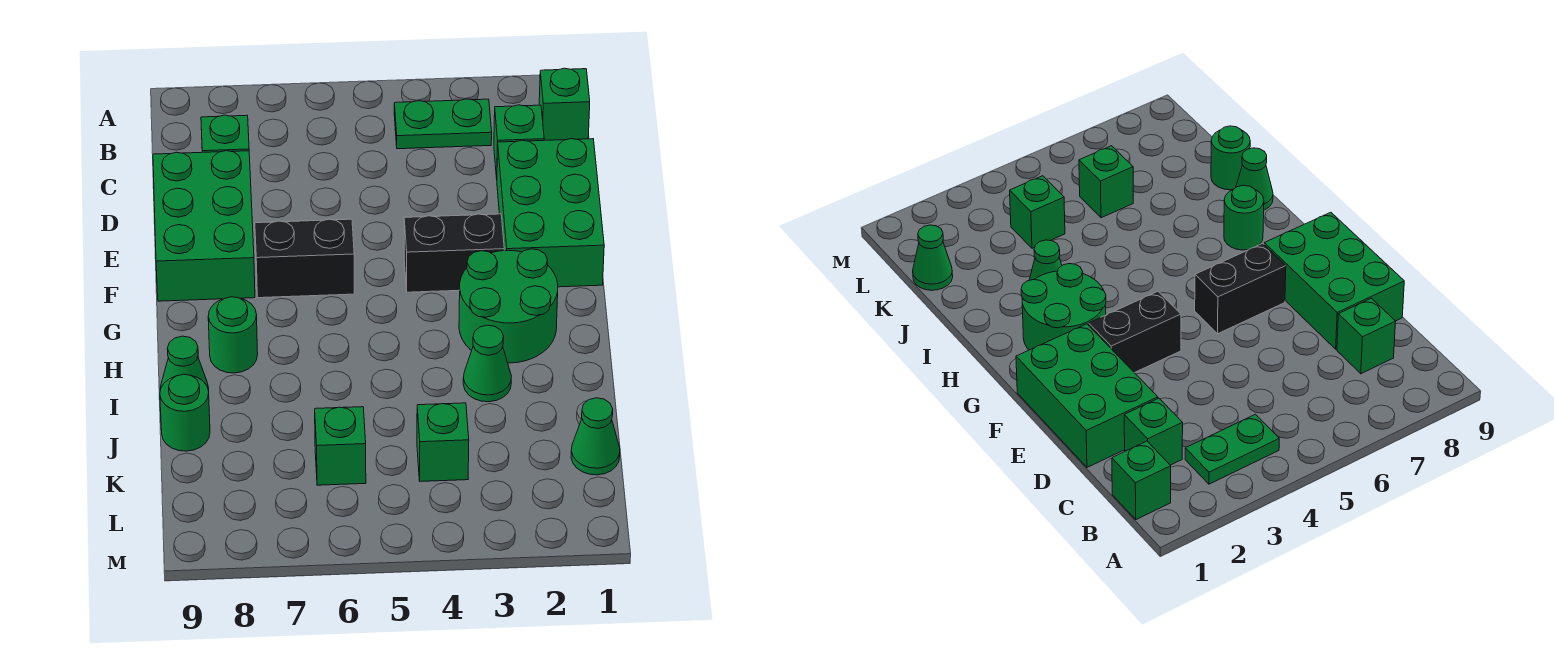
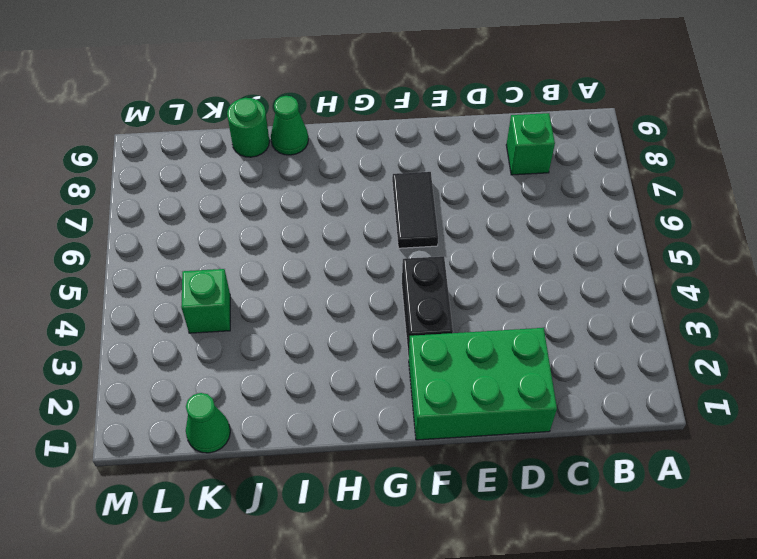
black 1x2 tile [392,172,438,248] -> black 1x2 brick [255,219,354,298]
none -> green 1x1 brick [539,68,590,140]
none -> green 1x2 plate [394,99,492,149]
none -> green 1x1 brick [494,105,544,178]

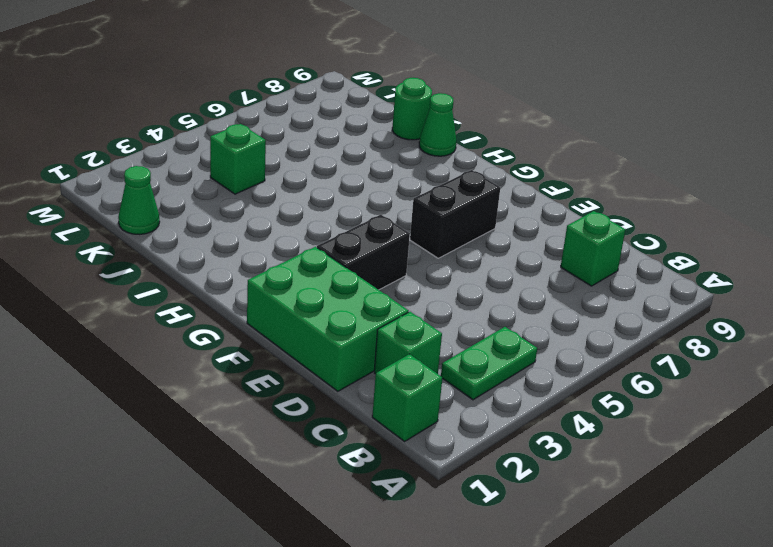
none -> green 2x3 brick [153,151,255,301]
none -> green 2x2 round brick [459,249,558,363]
none -> green 1x1 round brick [208,297,258,373]

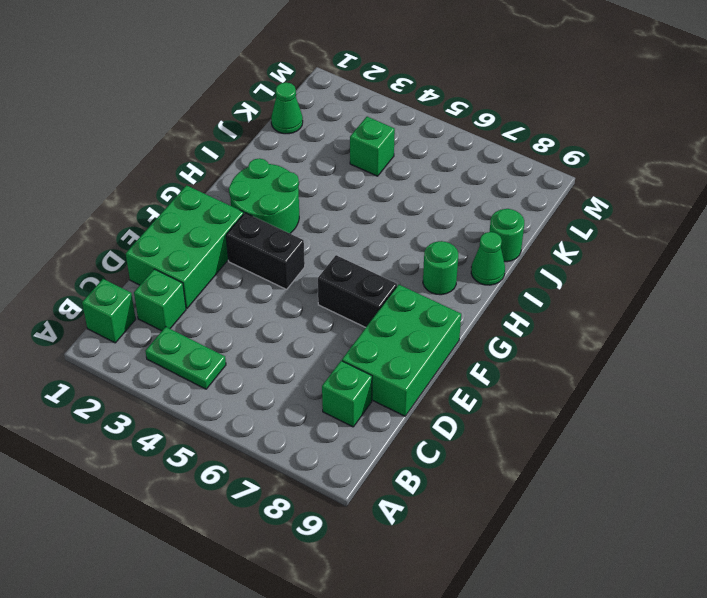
none -> green 1x1 cone [463,325,511,402]
none -> green 1x1 brick [315,407,366,485]

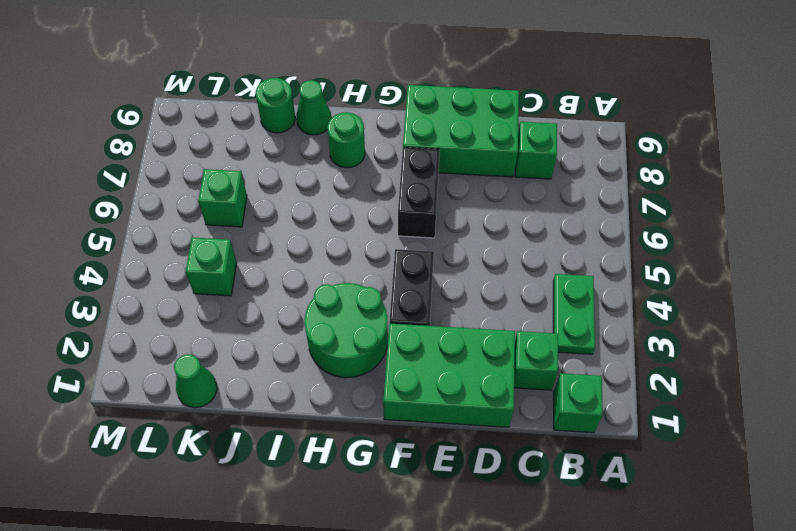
none -> green 1x1 cone [463,325,511,402]

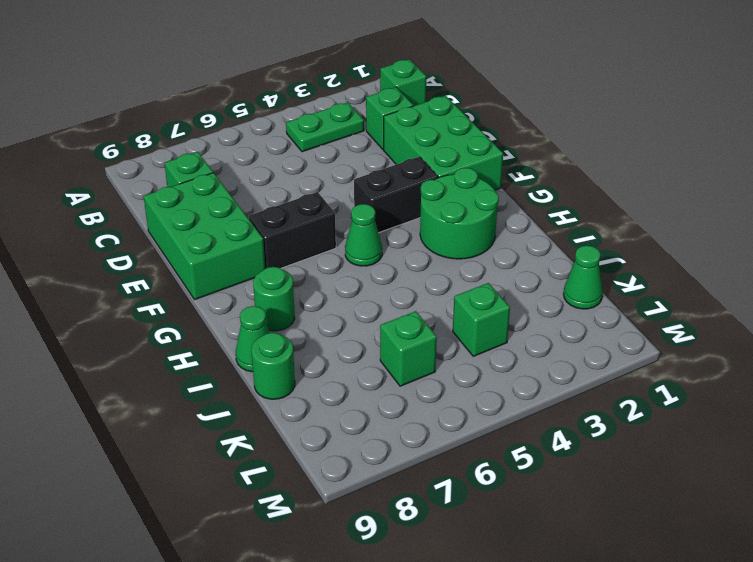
green 1x1 cone [345,204,382,266] -> green 1x1 cone moved to [463,325,511,402]

